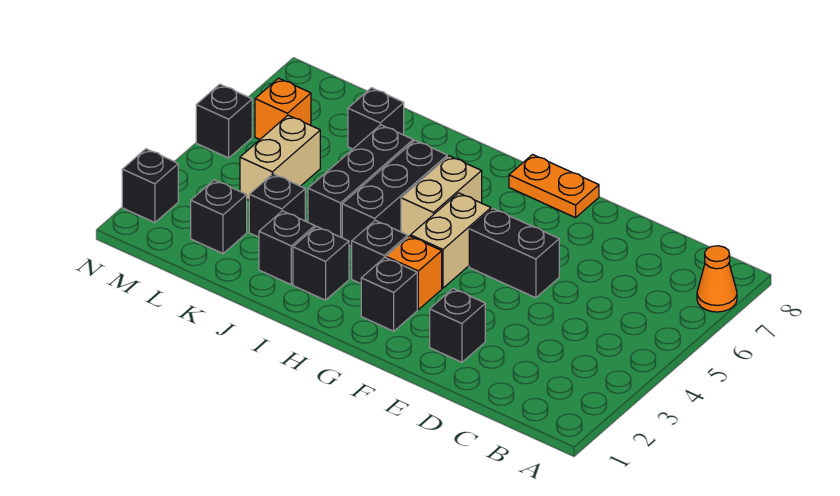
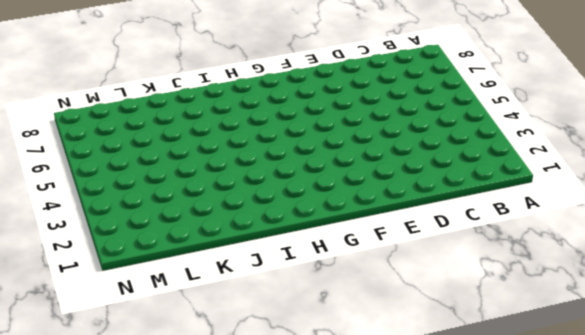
none -> orange 1x1 cone [697,246,737,312]
none -> black 1x1 brick [430,289,485,362]
none -> black 1x2 brick [469,209,559,298]

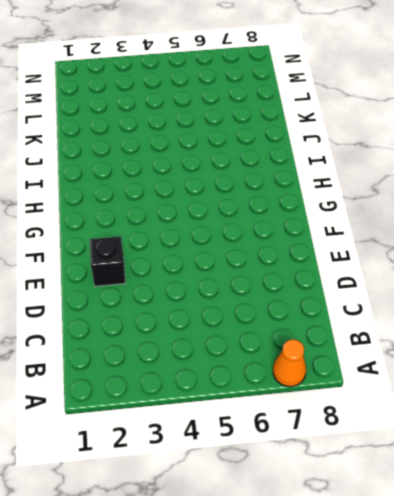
none -> black 1x2 brick [469,209,559,298]
none -> orange 1x2 plate [509,155,599,218]
none -> black 1x1 brick [361,258,417,331]

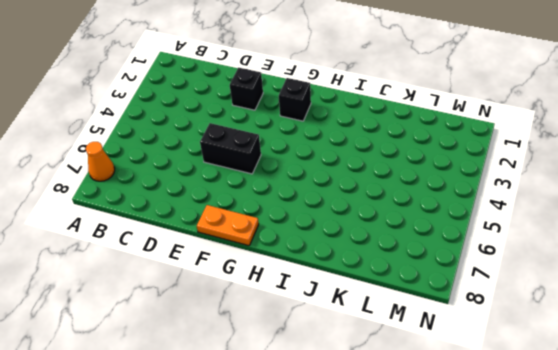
none -> orange 1x1 brick [386,236,442,310]
none -> tan 1x2 brick [411,193,491,288]
none -> black 1x1 brick [352,220,408,284]

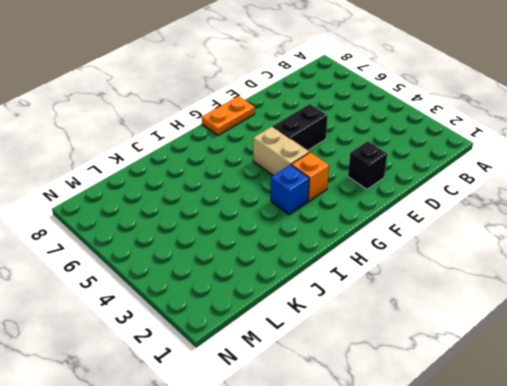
blue 1x1 brick [271,165,309,215] -> black 1x1 brick [352,220,408,284]
none -> orange 1x1 cone [697,246,737,312]
none -> black 1x1 brick [361,258,417,331]
none -> tan 1x2 brick [401,156,482,237]

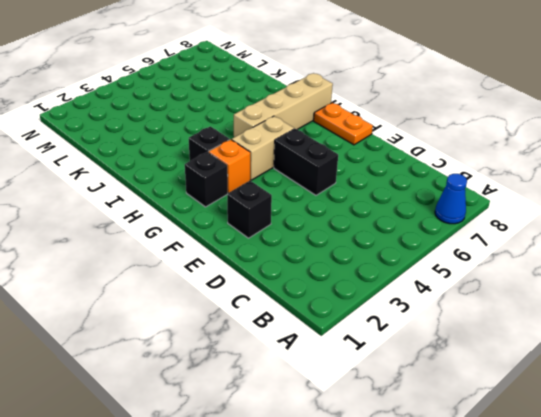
blue 1x1 cone [435,174,467,224] -> orange 1x1 cone [697,246,737,312]
tan 1x4 brick [234,73,333,137] -> tan 1x2 brick [401,156,482,237]
none -> black 1x1 brick [293,226,349,300]
none -> black 1x3 brick [342,140,447,247]
none -> black 1x1 brick [259,211,315,284]

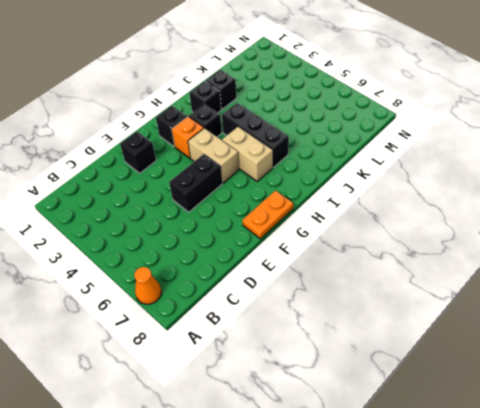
none -> black 1x3 brick [308,125,413,238]
none -> black 1x1 brick [249,174,305,237]
none -> black 1x1 brick [348,88,404,149]

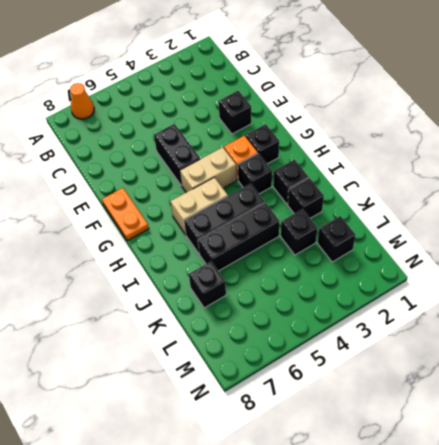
none -> tan 1x2 brick [240,115,320,200]
none -> orange 1x1 brick [255,78,311,139]
none -> black 1x1 brick [122,149,178,223]

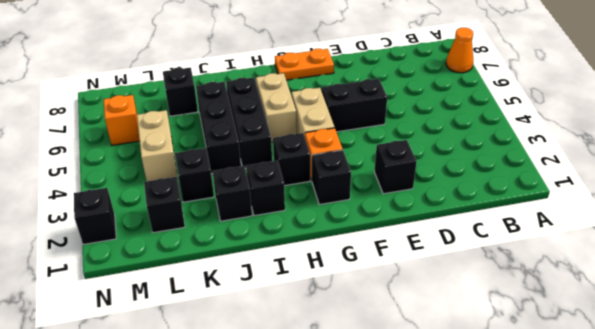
none -> black 1x1 brick [196,84,252,158]

